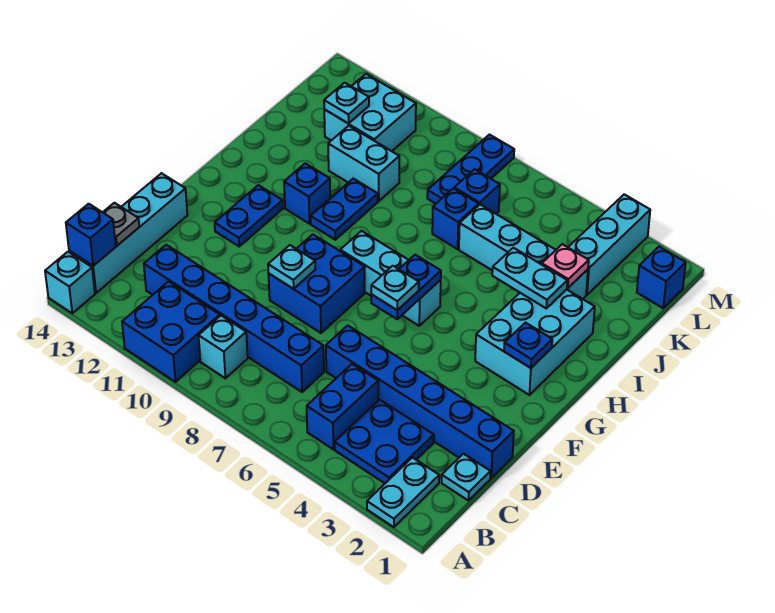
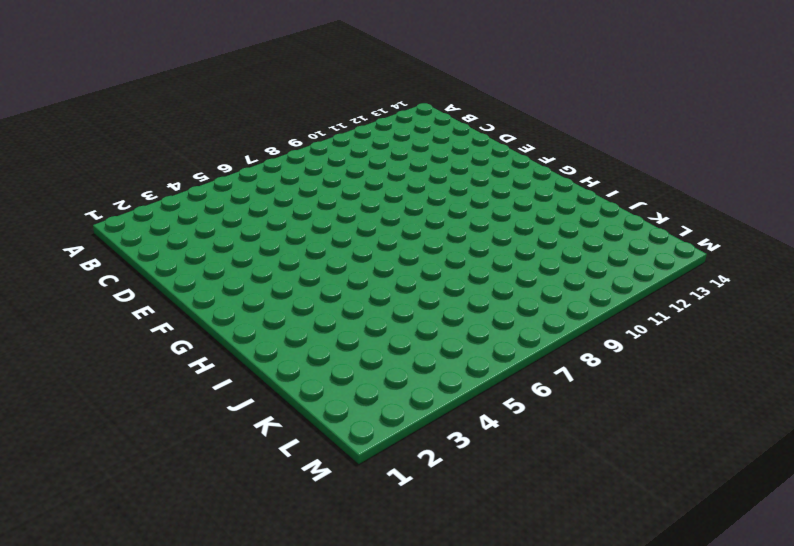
none -> cyan 1x2 plate [367,458,439,527]
none -> blue 2x2 brick [122,282,220,382]
none -> cyan 1x1 brick [45,252,95,313]
none -> blue 2x2 plate [335,400,434,483]

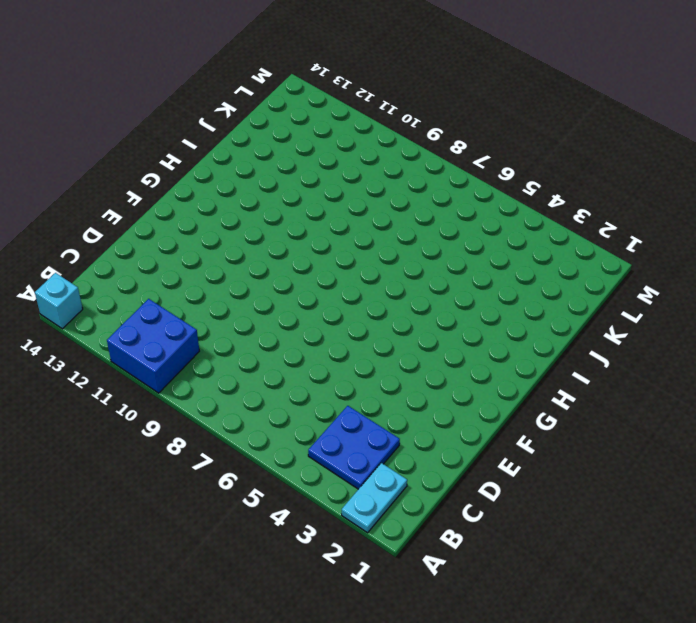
none -> blue 1x2 brick [307,364,378,449]
none -> cyan 1x1 brick [199,316,248,378]
none -> cyan 1x4 brick [69,173,187,293]
none -> cyan 1x1 plate [442,454,490,501]

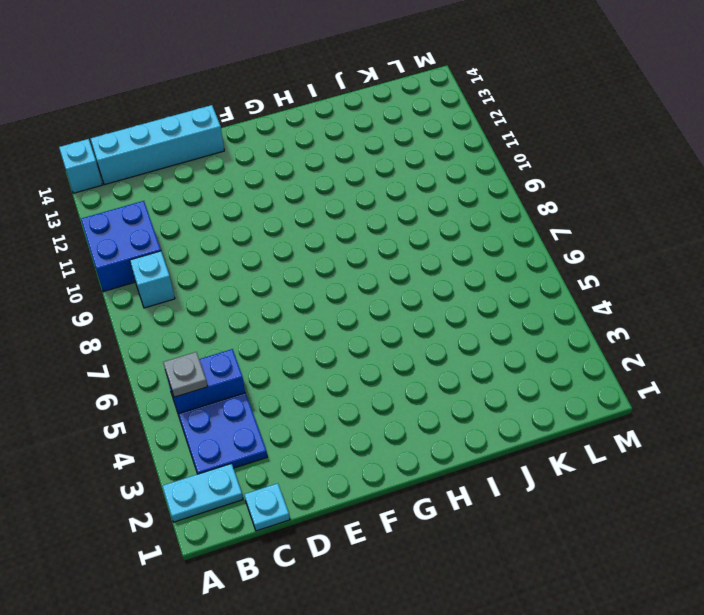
grey 1x1 plate [163,352,208,397] -> grey 1x1 plate moved to [103,203,139,246]
none -> blue 1x6 brick [144,245,324,392]
none -> blue 1x6 brick [326,325,514,478]
none -> blue 2x2 brick [269,234,365,333]
none -> blue 1x2 plate [215,185,283,246]

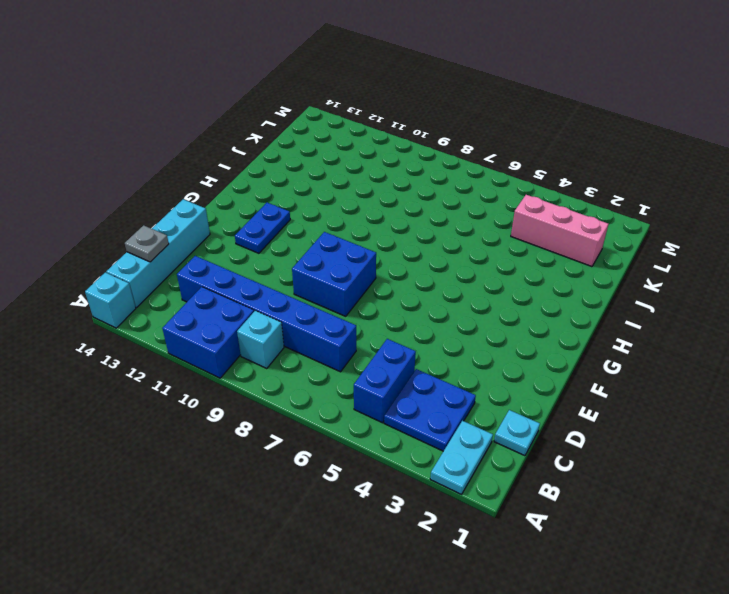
pink 1x3 brick [511,195,608,267] -> cyan 1x3 brick [568,194,650,295]
none -> blue 1x6 brick [326,325,514,478]
none -> cyan 2x3 brick [475,290,595,395]
none -> cyan 1x3 brick [340,231,441,326]
none -> blue 1x2 plate [311,179,378,240]

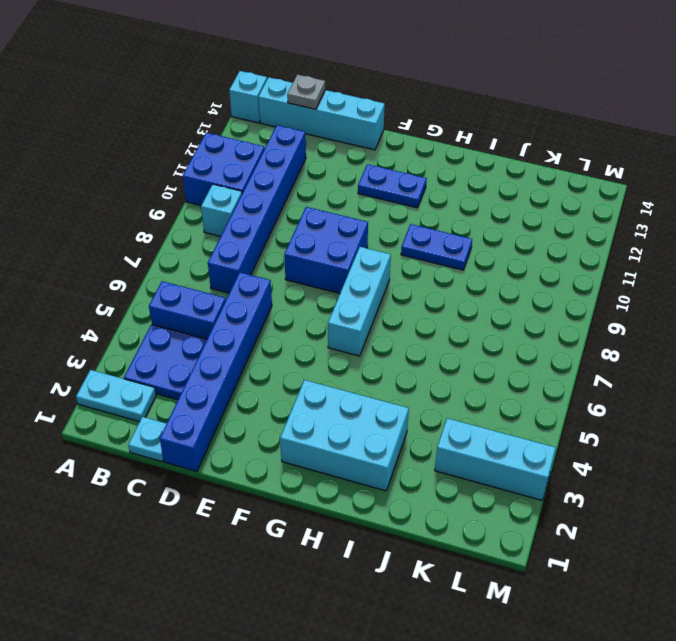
none -> blue 1x1 brick [284,163,330,224]
none -> cyan 1x4 brick [459,205,588,299]
none -> blue 1x1 brick [432,188,479,249]
none -> cyan 1x2 brick [328,126,399,201]

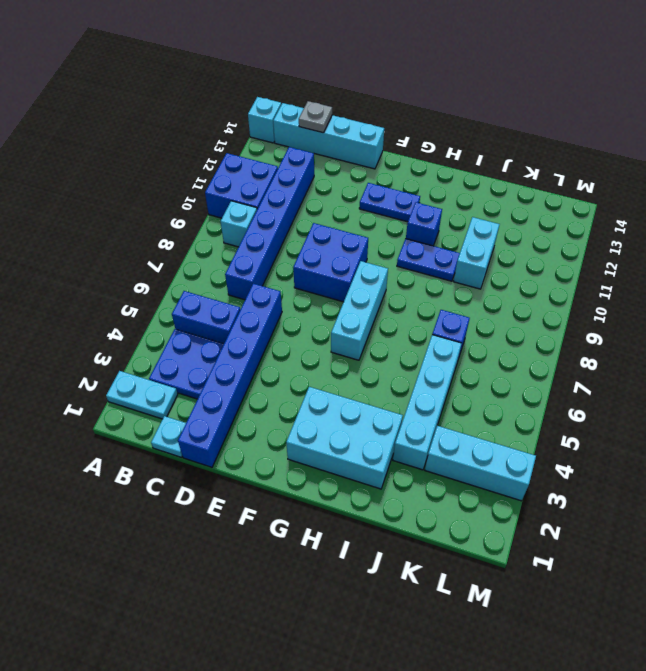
none -> blue 1x1 brick [454,169,500,214]
none -> blue 1x3 plate [427,135,514,204]
none -> cyan 2x2 brick [324,74,416,151]
none -> blue 1x1 brick [637,247,686,308]

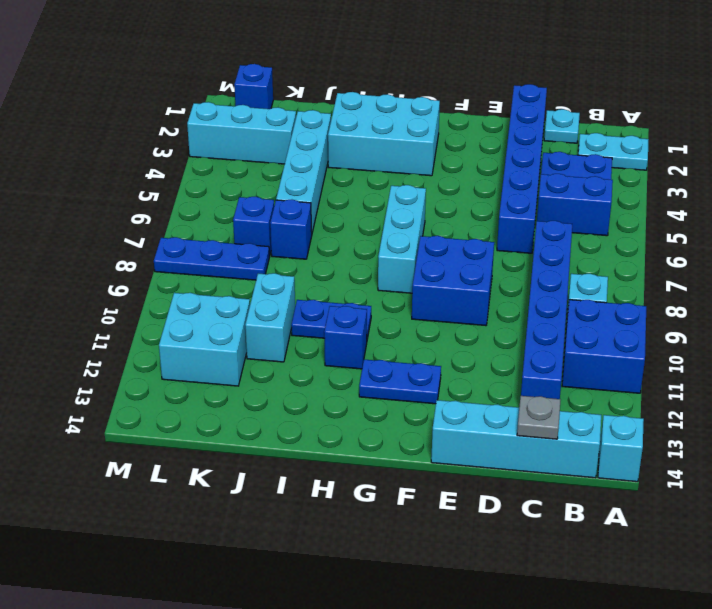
none -> blue 1x1 brick [66,204,116,266]
none -> cyan 1x1 plate [268,245,315,289]
none -> blue 1x2 plate [371,255,441,319]
none -> blue 1x1 plate [504,323,552,368]

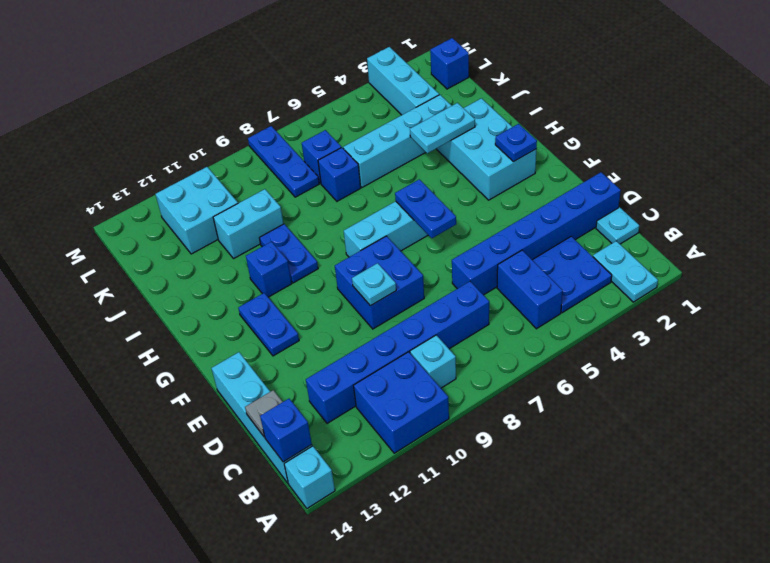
none -> pink 1x1 plate [542,244,589,288]
none -> cyan 1x1 plate [324,83,369,123]
none -> cyan 1x1 plate [371,266,419,310]

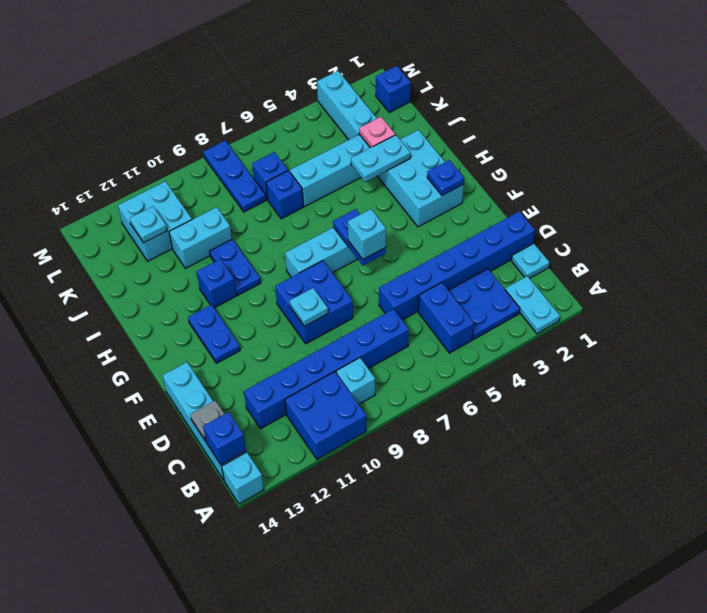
cyan 1x1 brick [348,209,386,259] -> cyan 1x1 plate [371,266,419,310]

